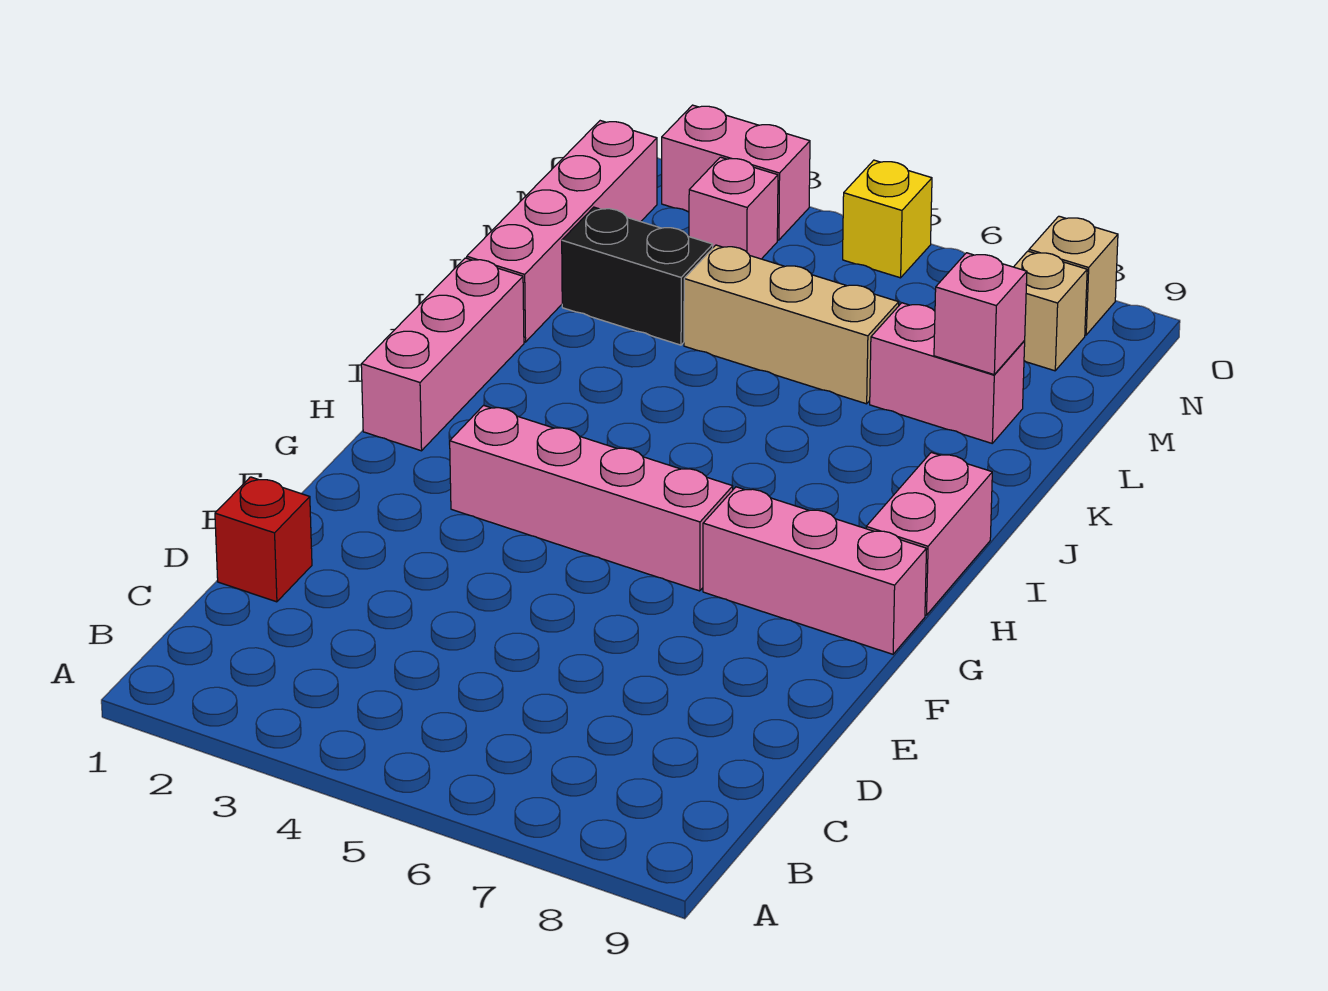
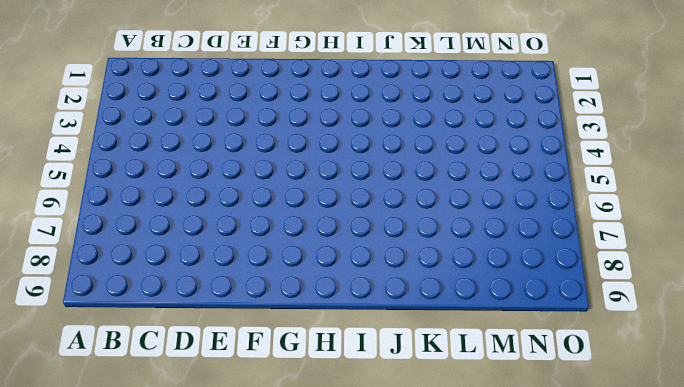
none -> red 1x1 brick [215,477,312,602]
none -> pink 1x4 brick [450,405,733,591]
none -> pink 1x3 brick [703,487,927,654]

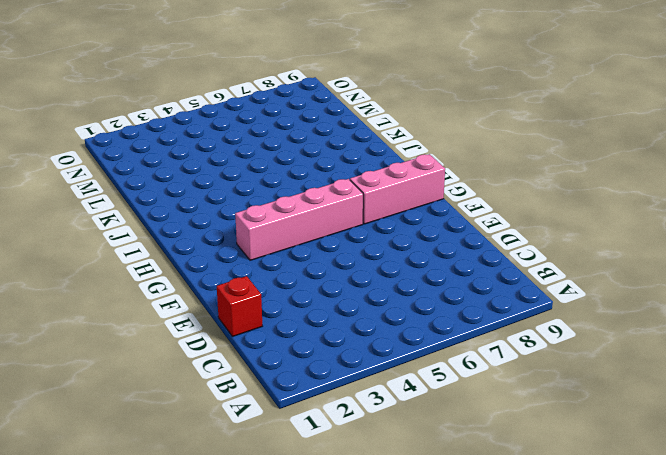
none -> pink 1x3 brick [361,258,524,451]
none -> pink 1x2 brick [866,452,992,615]
none -> pink 1x4 brick [467,121,657,342]

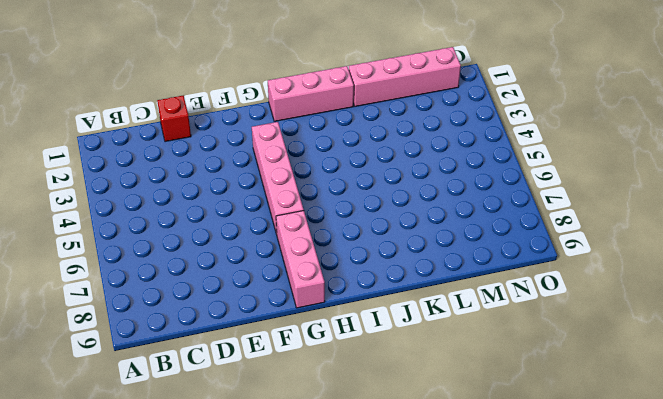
none -> pink 1x2 brick [866,452,992,615]
none -> black 1x2 brick [562,207,713,345]
none -> tan 1x3 brick [684,245,899,404]

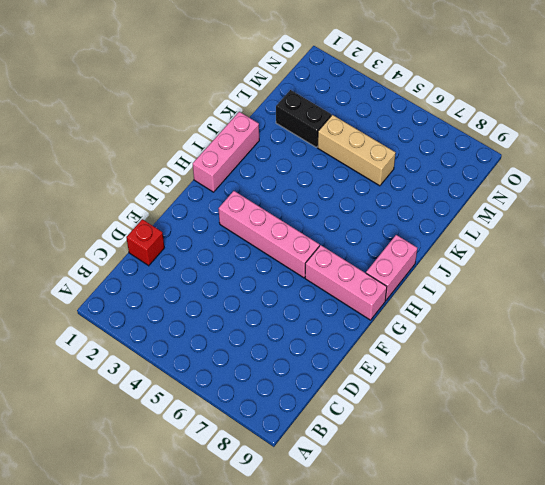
none -> pink 1x4 brick [467,121,657,342]
none -> pink 1x2 brick [870,303,1025,443]
none -> pink 1x1 brick [689,157,778,259]

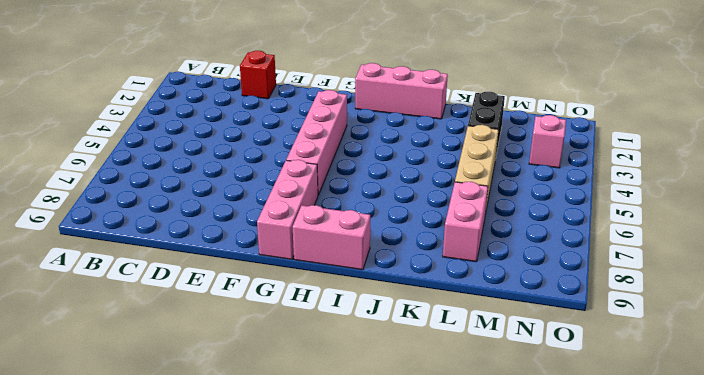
none -> pink 1x4 brick [467,121,657,342]
none -> tan 1x1 brick [1014,251,1087,371]
none -> pink 1x2 brick [662,105,810,240]

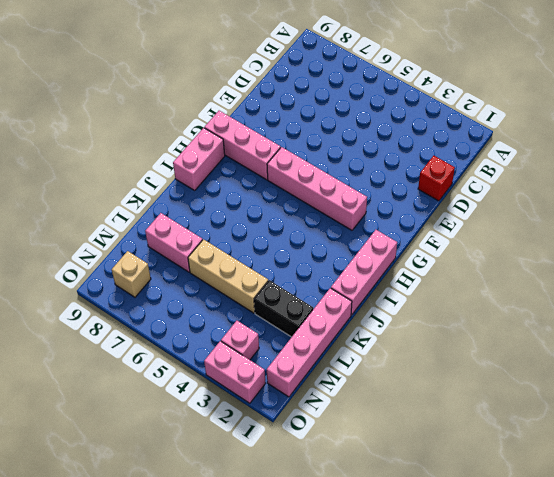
none -> yellow 1x1 brick [843,160,932,278]
none -> tan 1x1 brick [1029,216,1118,335]
none -> pink 1x1 brick [934,253,1027,374]

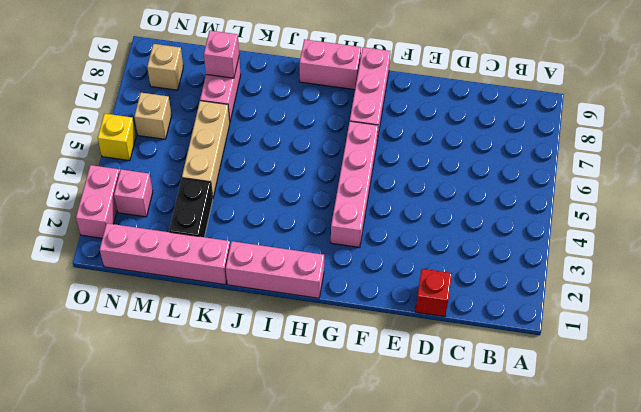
tan 1x1 brick [134,93,171,139] -> tan 1x1 brick moved to [1029,216,1118,335]

